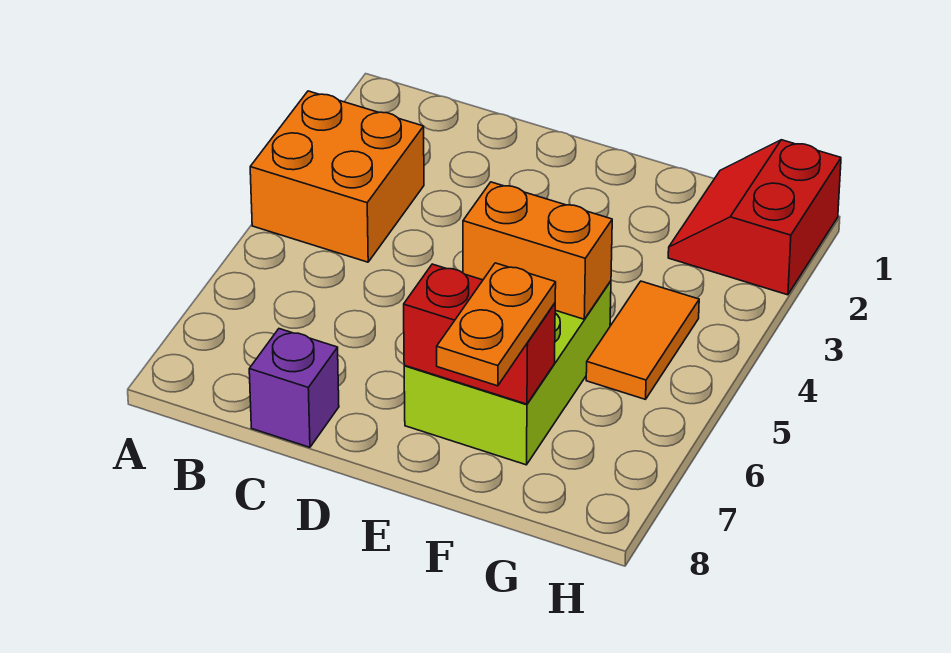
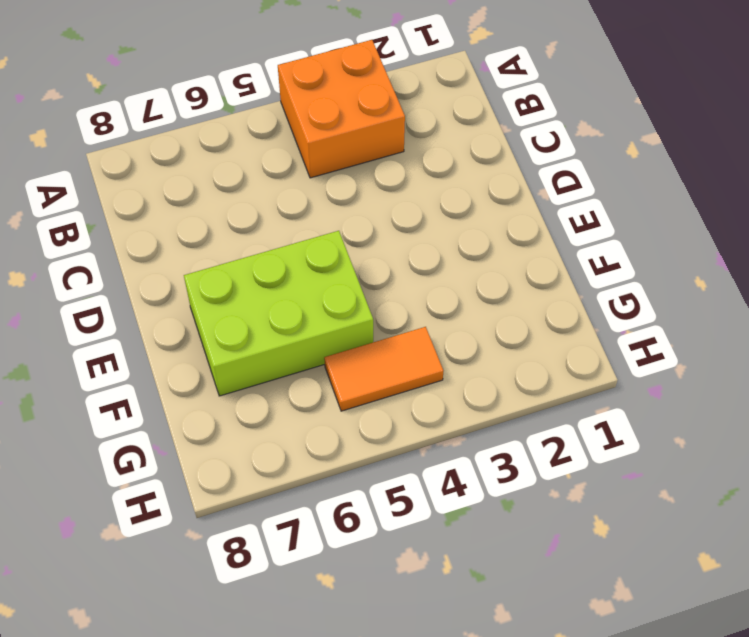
none -> purple 1x1 brick [249,329,339,447]
none -> red 2x2 slope [668,140,841,295]

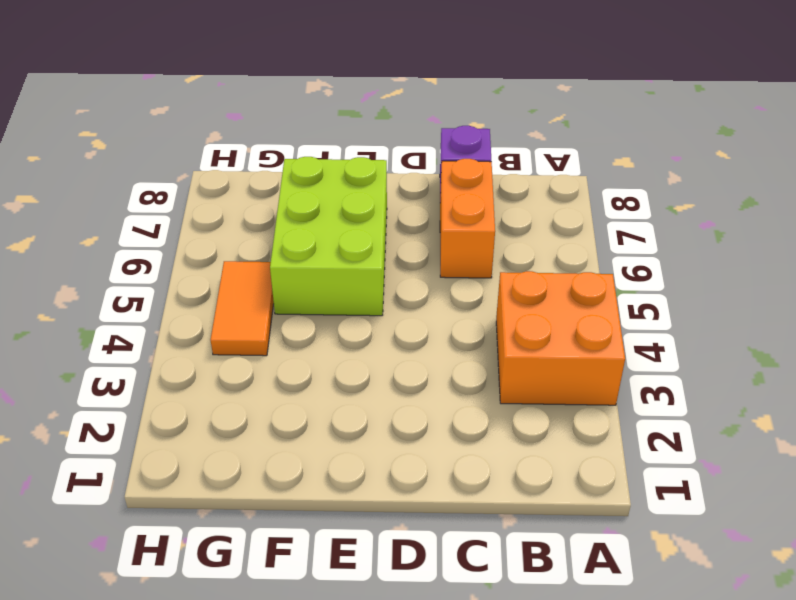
orange 1x2 brick [440,159,495,278] -> orange 1x2 brick turned to [463,182,612,319]
none -> red 2x2 slope [668,140,841,295]
none -> red 1x2 brick [404,264,555,404]

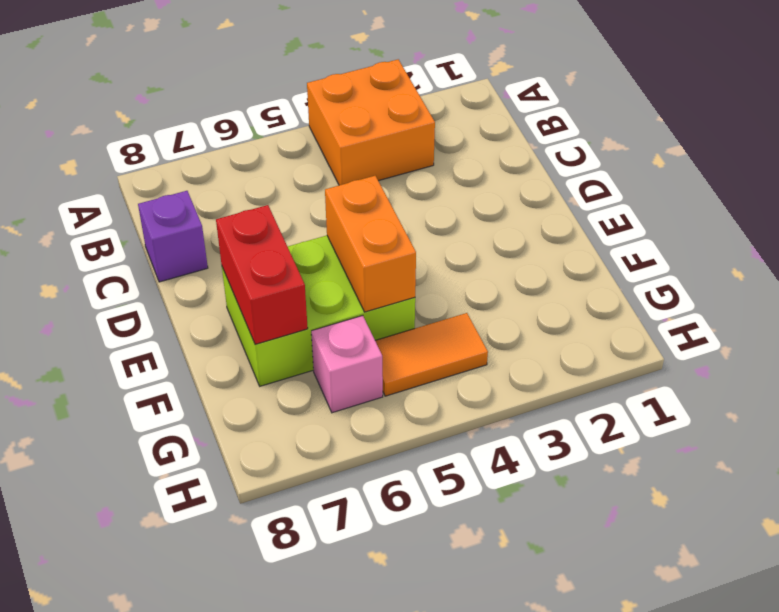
pink 1x1 brick [311,316,383,413] -> none
none -> red 2x2 slope [668,140,841,295]
none -> orange 1x2 plate [437,263,556,386]

